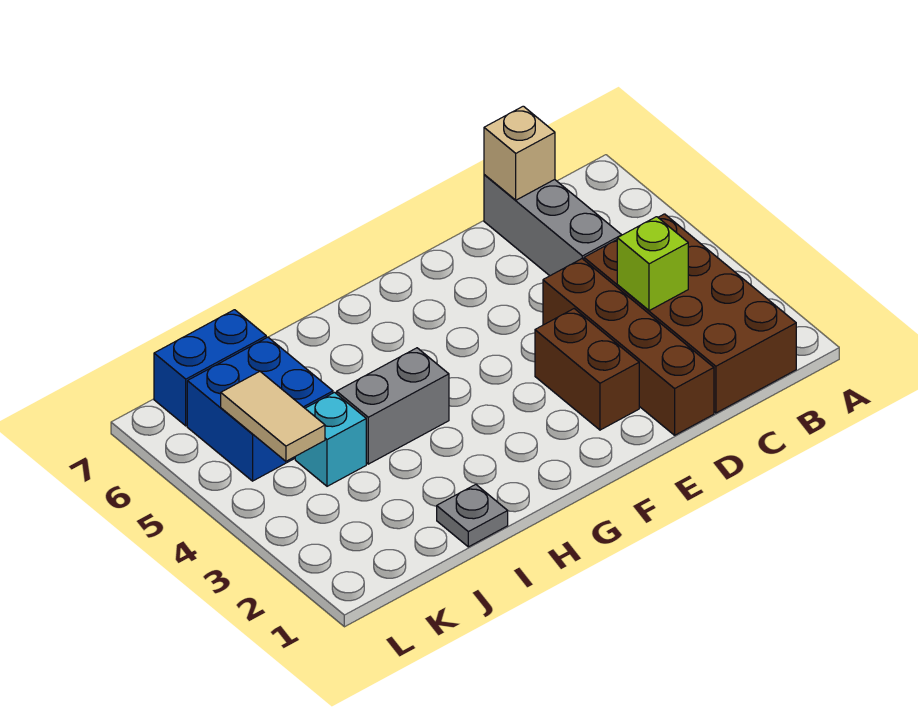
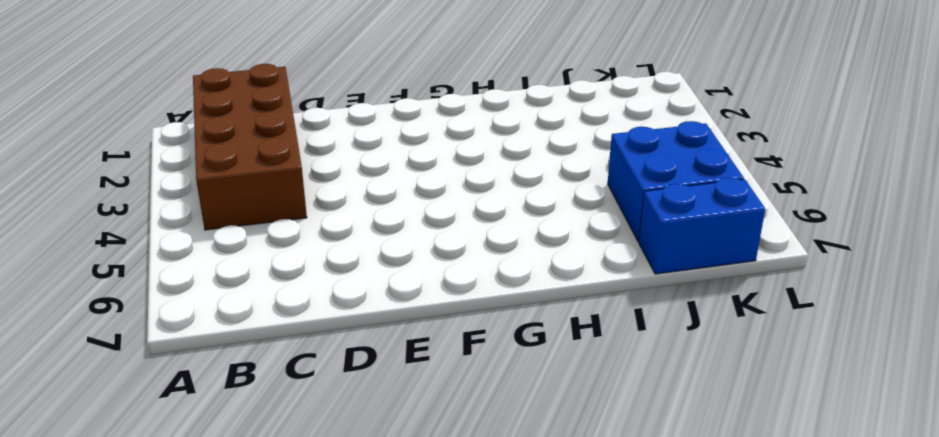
none -> grey 1x3 brick [484,175,621,276]
none -> brown 1x4 brick [543,259,714,435]
none -> brown 1x2 brick [535,309,639,430]

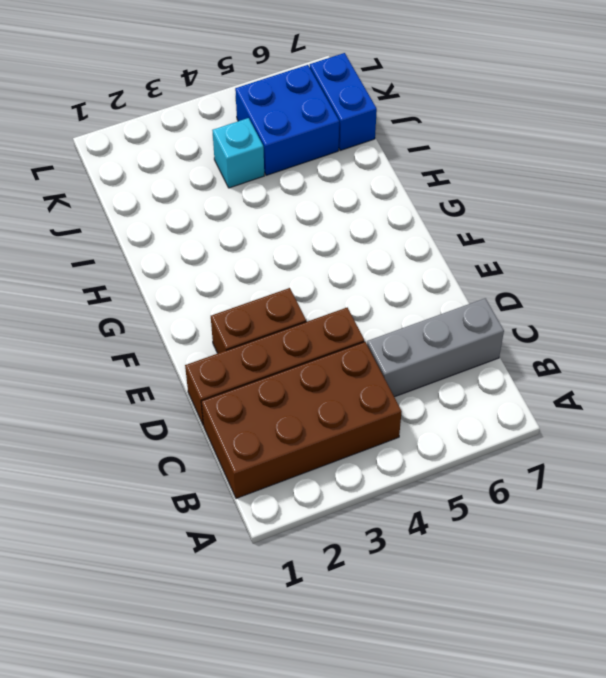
none -> grey 1x2 brick [337,348,449,464]
none -> grey 1x1 plate [437,484,508,547]
none -> lime 1x1 brick [617,217,688,311]

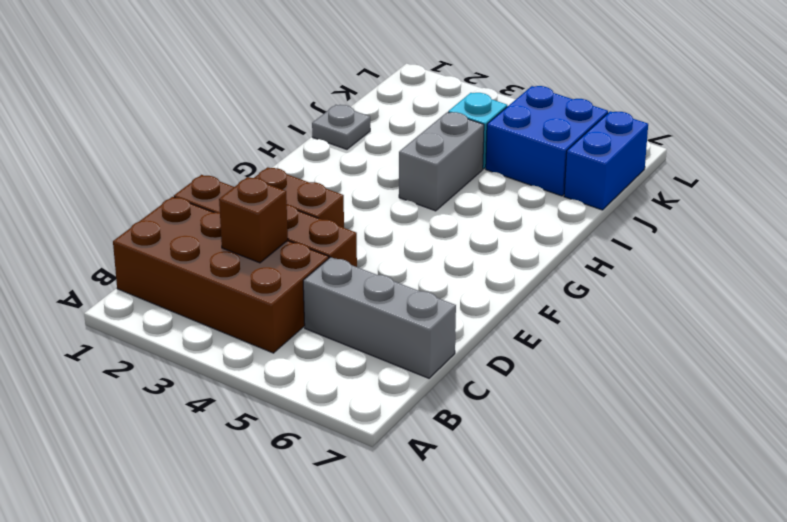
brown 1x1 brick [219,177,288,263] -> lime 1x1 brick [617,217,688,311]
none -> tan 1x1 brick [484,106,555,200]
none -> tan 1x2 tile [221,371,325,461]

